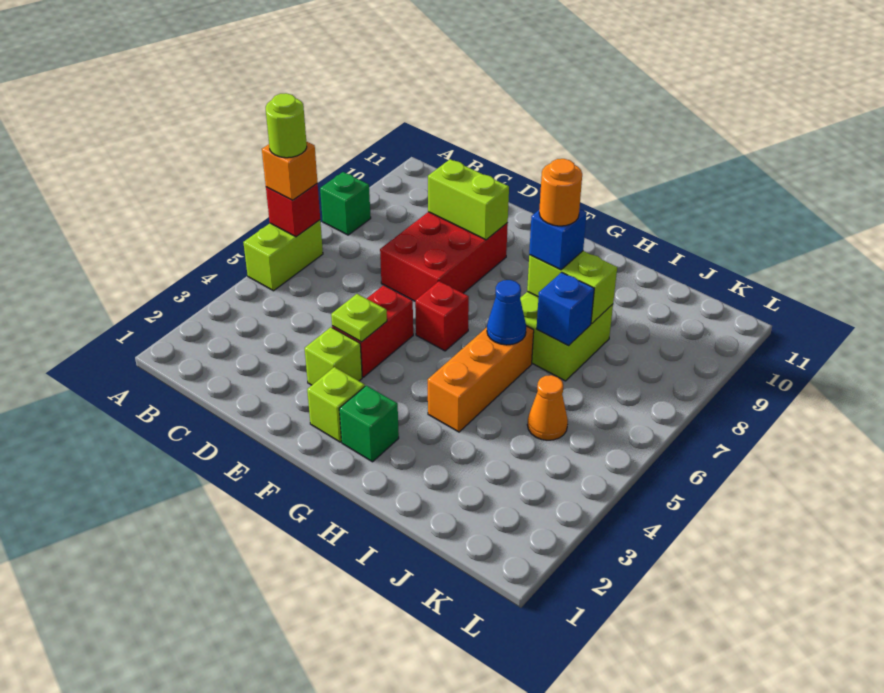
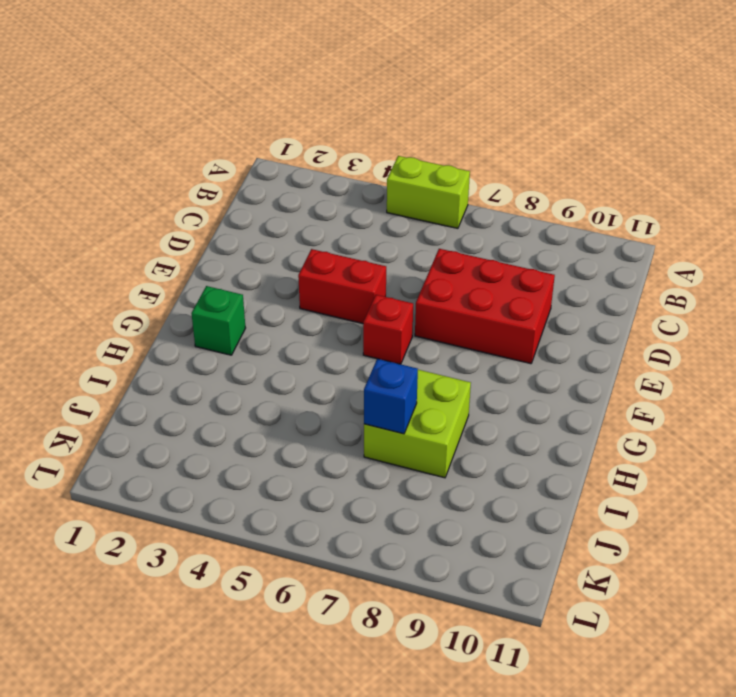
none -> green 1x1 brick [320,172,371,235]
none -> lime 1x1 brick [305,327,362,385]
none -> lime 1x1 brick [307,367,365,442]

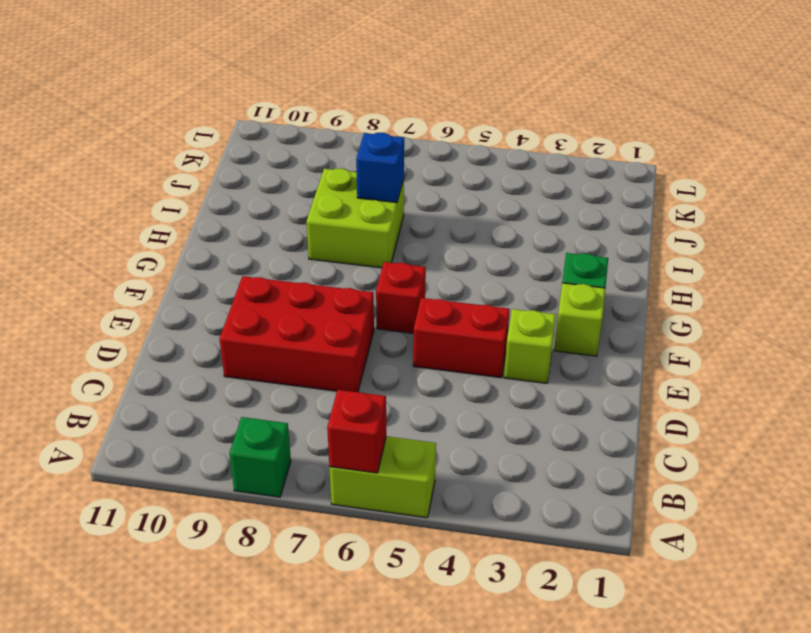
none -> orange 1x3 brick [428,326,534,432]
none -> orange 1x1 cone [527,375,568,440]
none -> lime 1x2 brick [428,159,509,240]

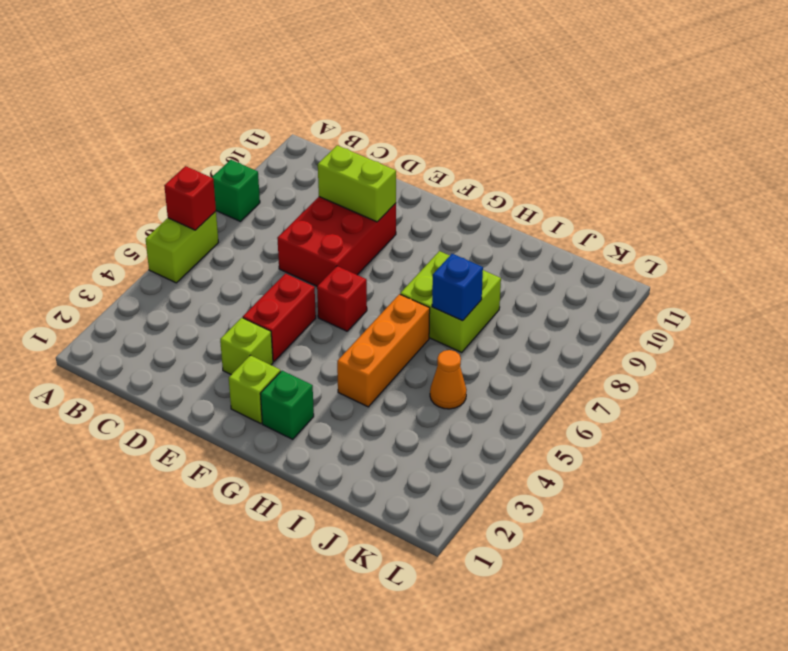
none -> lime 1x1 plate [331,294,387,342]
none -> blue 1x1 cone [487,280,526,345]
none -> lime 1x2 brick [527,251,617,324]

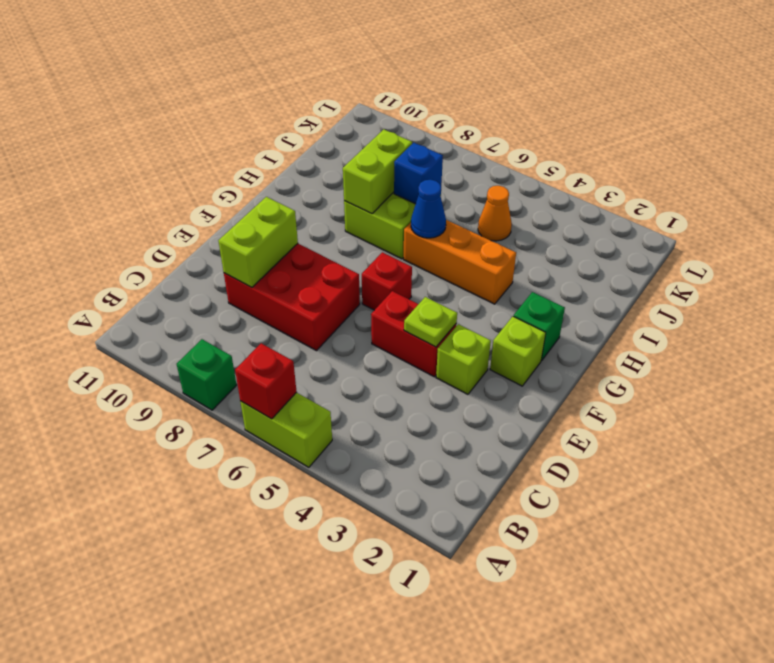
none -> orange 1x1 brick [262,141,318,200]
none -> blue 1x1 brick [529,209,587,270]
none -> lime 1x1 round brick [266,93,307,158]

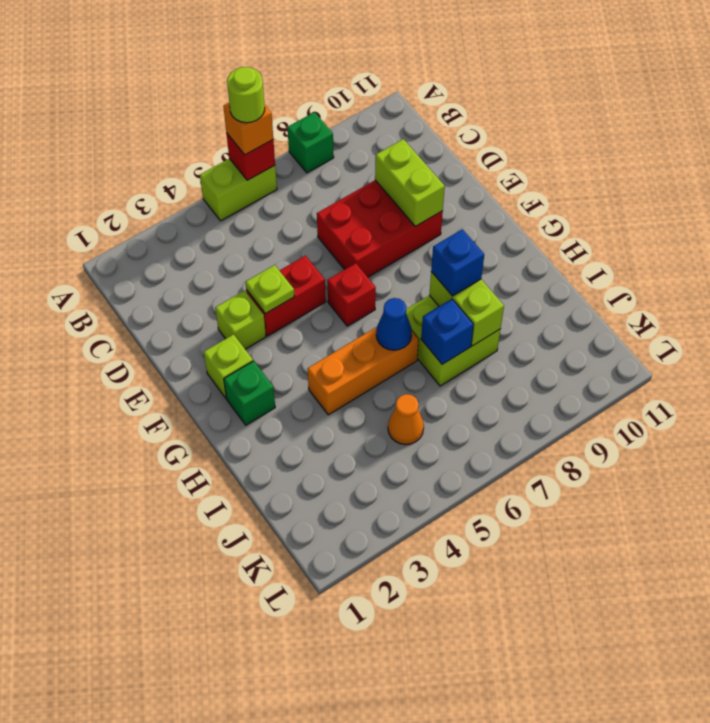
none -> orange 1x1 round brick [539,159,582,226]

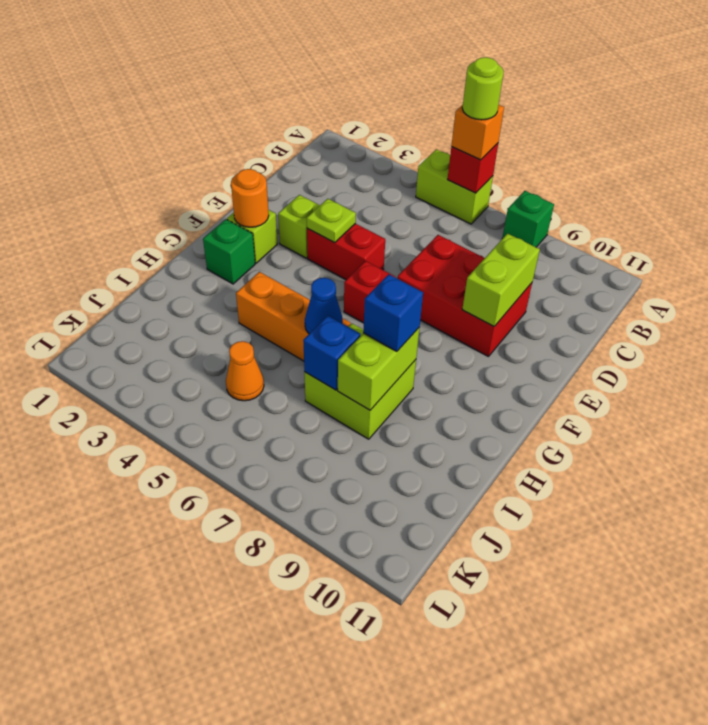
orange 1x1 round brick [231,169,269,227] -> orange 1x1 round brick moved to [539,159,582,226]

